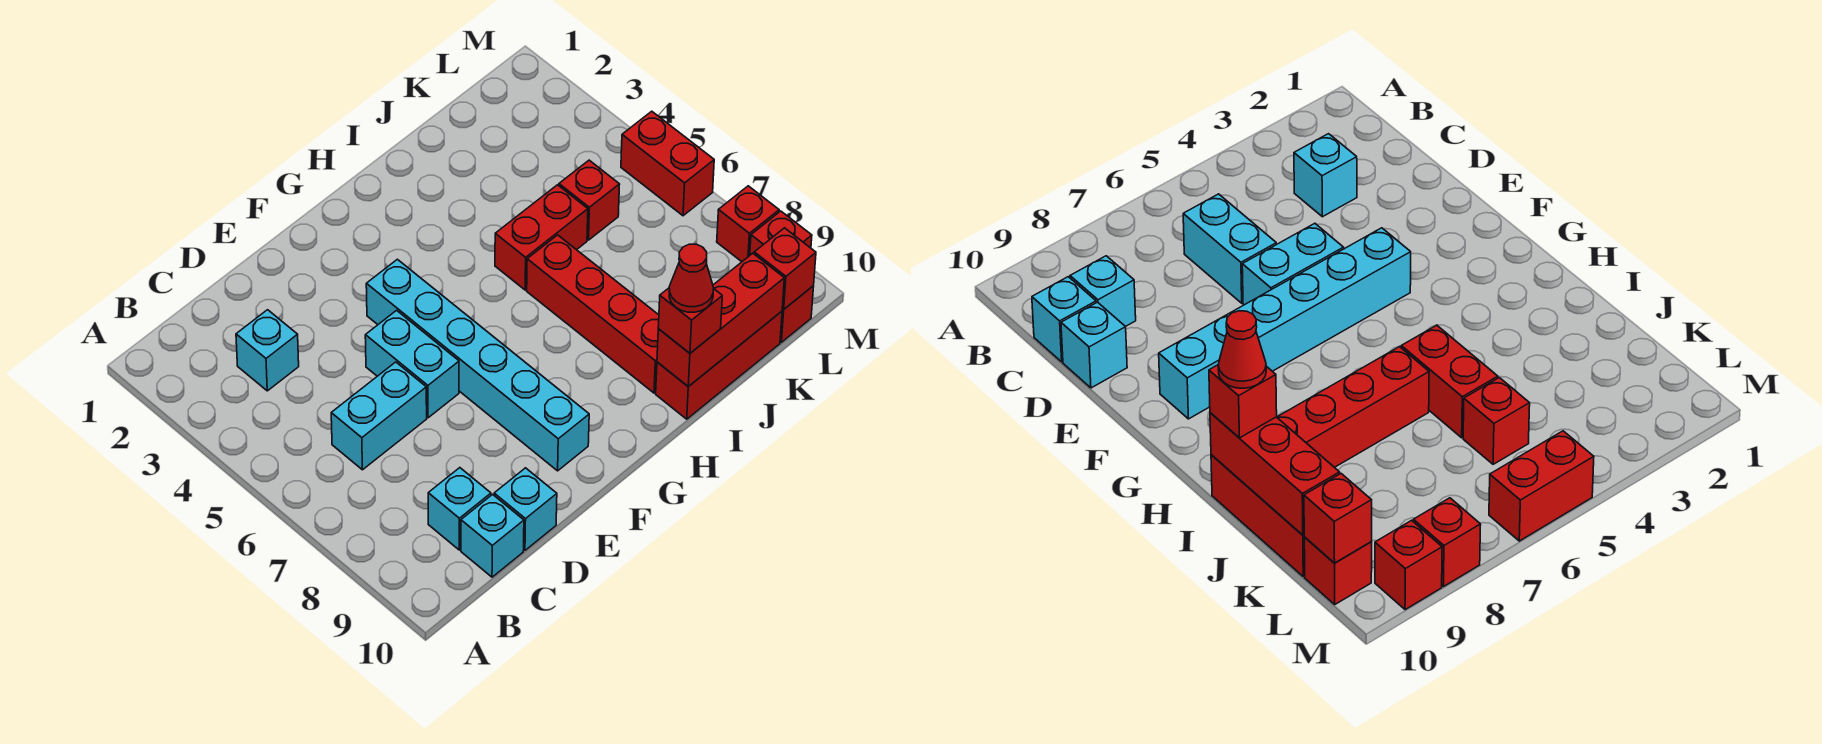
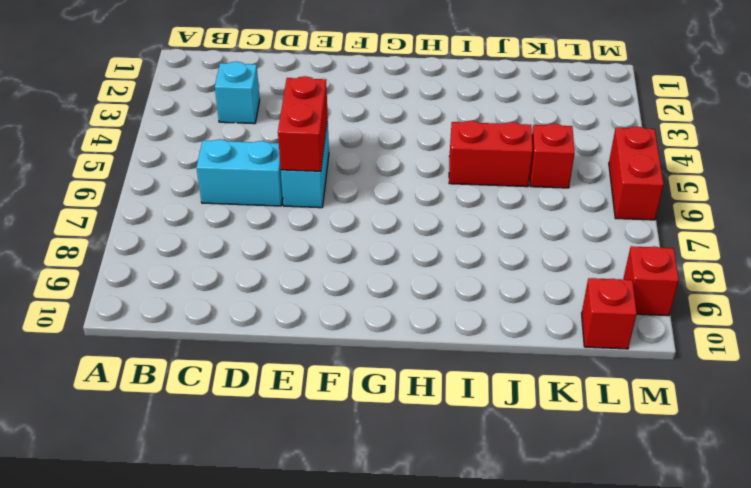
red 1x2 brick [278,76,328,171] -> none
none -> cyan 1x1 brick [428,468,491,550]
none -> cyan 1x1 brick [461,494,524,577]
none -> cyan 1x1 brick [494,468,557,550]

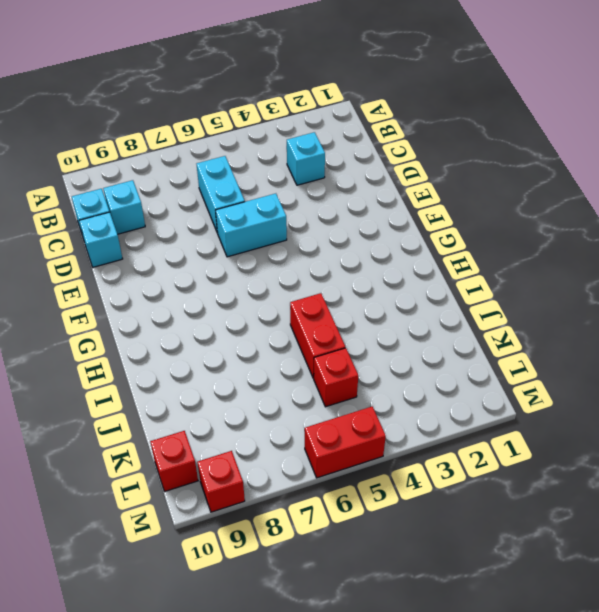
none -> cyan 1x6 brick [366,259,589,471]
none -> red 1x4 brick [527,235,659,393]
none -> red 1x3 brick [656,311,782,419]

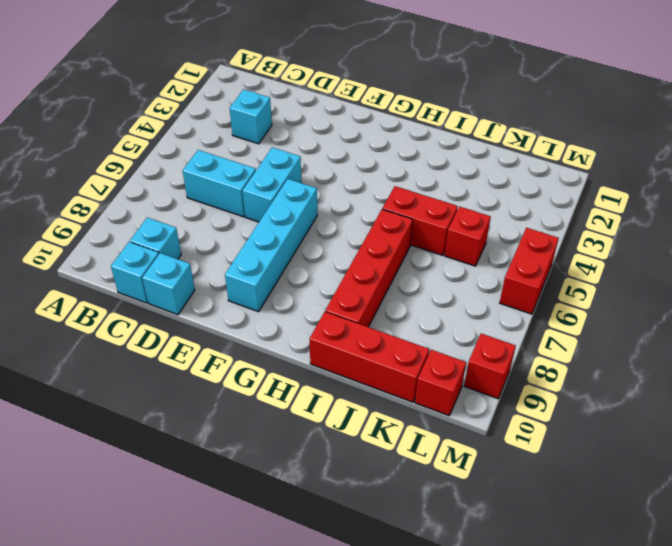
cyan 1x4 brick [225,179,317,312] -> cyan 1x6 brick [366,259,589,471]
none -> red 1x1 brick [717,186,779,262]
none -> red 1x3 brick [657,253,784,387]
none -> red 1x1 brick [754,228,816,309]

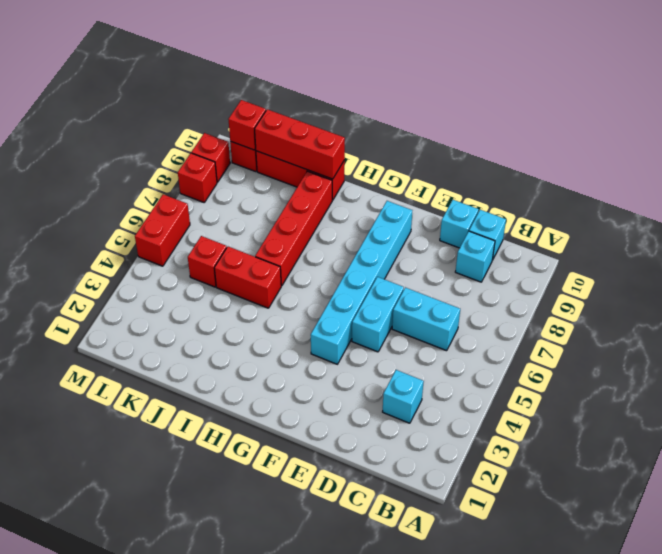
none -> red 1x1 brick [658,288,722,353]
none -> red 1x1 cone [669,244,713,312]

